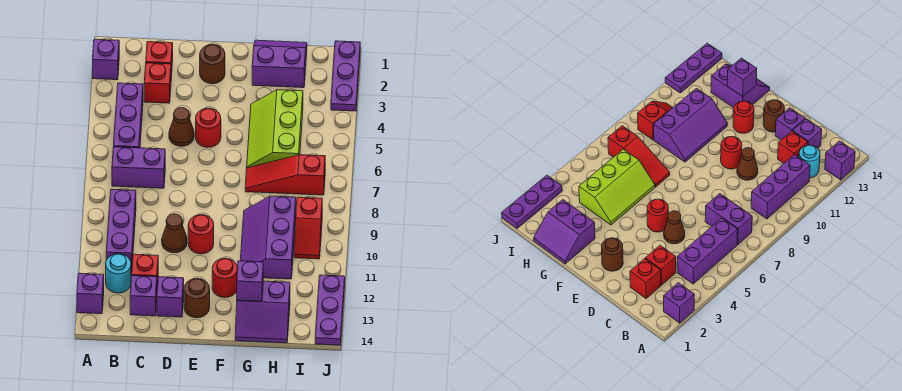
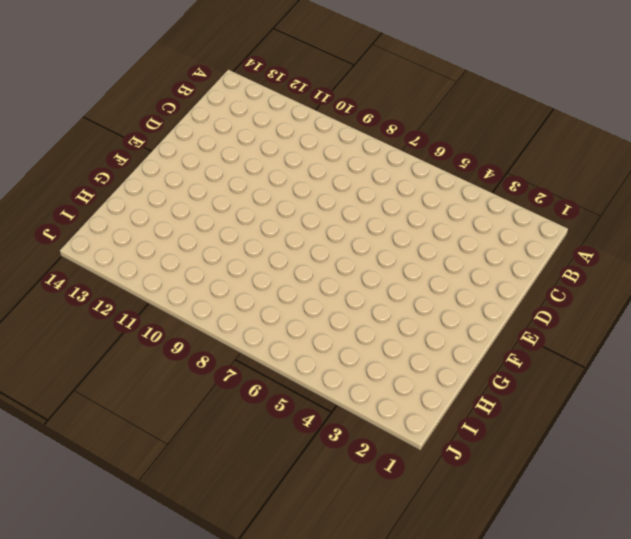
none -> purple 1x1 brick [93,39,119,80]
none -> purple 1x1 brick [77,273,104,314]
none -> purple 1x3 brick [114,83,143,148]

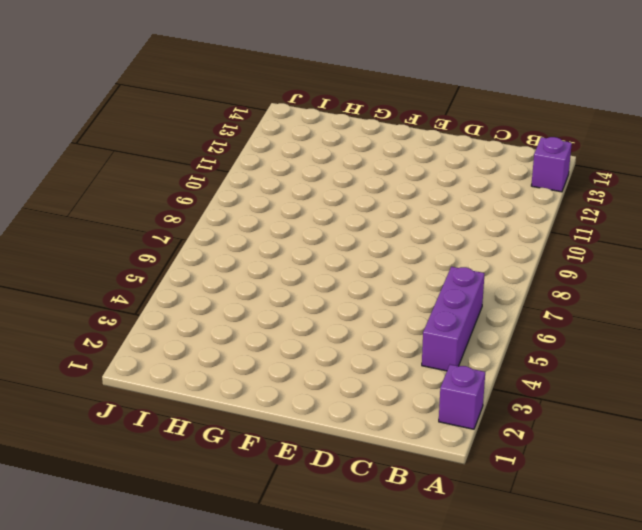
none -> purple 1x2 brick [112,147,165,188]
none -> purple 1x3 brick [106,189,136,272]
none -> cyan 1x1 round brick [106,254,131,293]

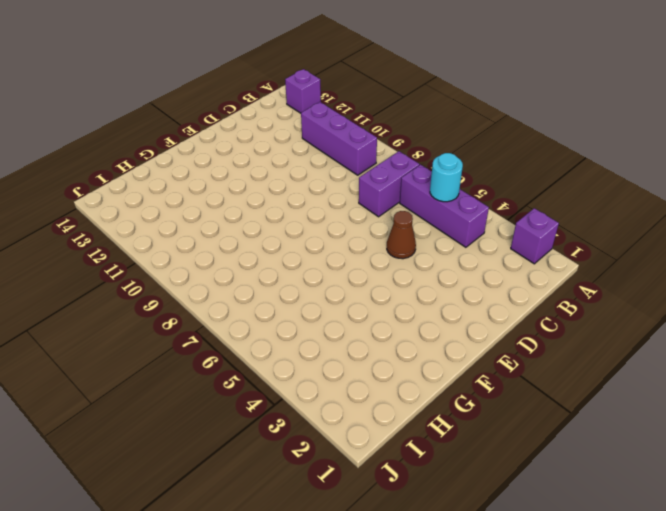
cyan 1x1 round brick [430,153,463,202] -> cyan 1x1 round brick moved to [106,254,131,293]
none -> red 1x1 brick [146,42,173,77]
none -> red 1x1 brick [144,63,171,103]
none -> red 1x1 brick [132,254,158,287]

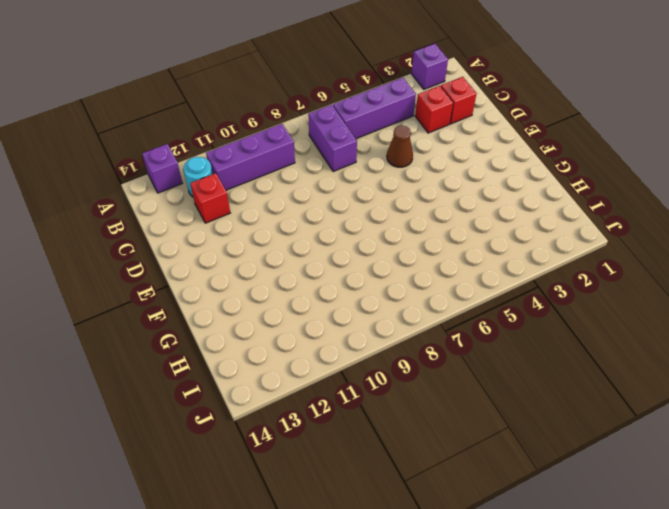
none -> purple 1x1 brick [130,276,157,316]
none -> brown 1x1 cone [162,214,187,253]
none -> purple 1x1 brick [157,277,184,317]

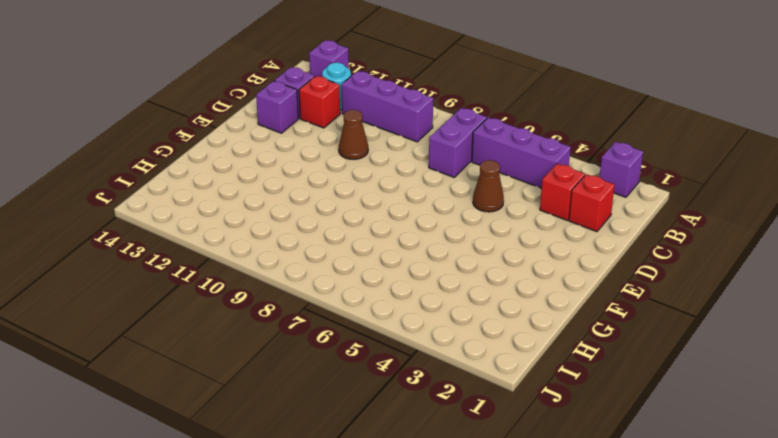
none -> brown 1x1 round brick [200,44,225,84]
none -> red 1x1 round brick [196,108,221,148]
none -> red 1x1 round brick [188,215,214,254]

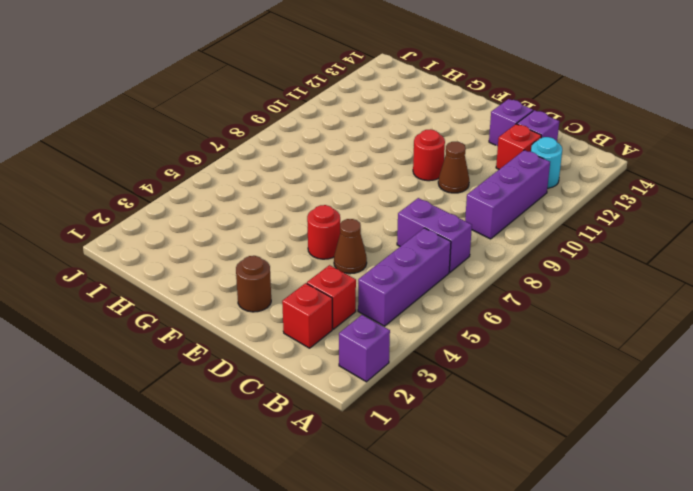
none -> purple 1x1 brick [77,273,104,314]
none -> brown 1x1 round brick [184,278,210,318]
none -> red 1x1 round brick [212,258,238,298]

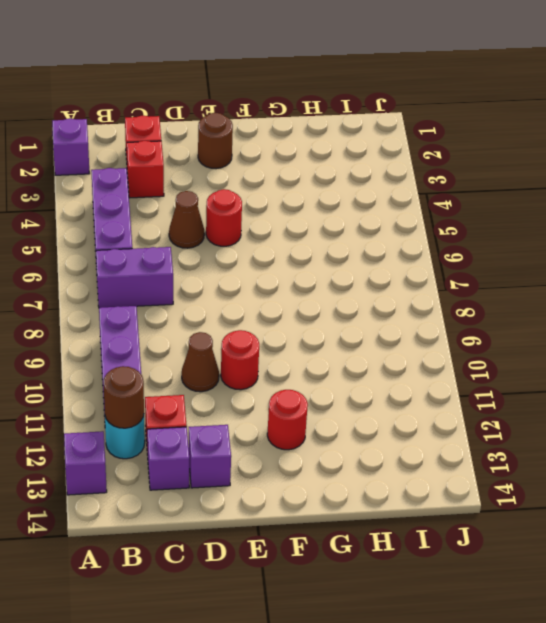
brown 1x1 round brick [104,366,144,428] -> brown 1x1 round brick moved to [184,278,210,318]
none -> purple 2x2 slope [252,40,307,88]
none -> lime 2x3 slope [247,90,303,168]
none -> red 1x3 slope [245,155,325,195]

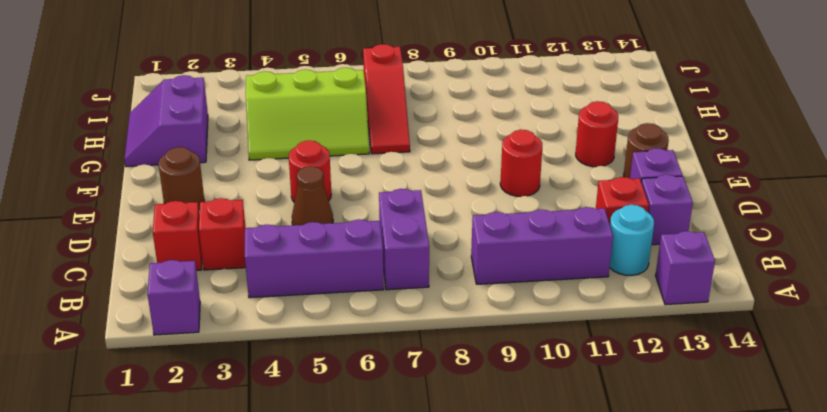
none -> brown 1x1 cone [162,214,187,253]
none -> purple 2x3 slope [240,196,296,279]
none -> purple 2x2 slope [235,281,290,343]

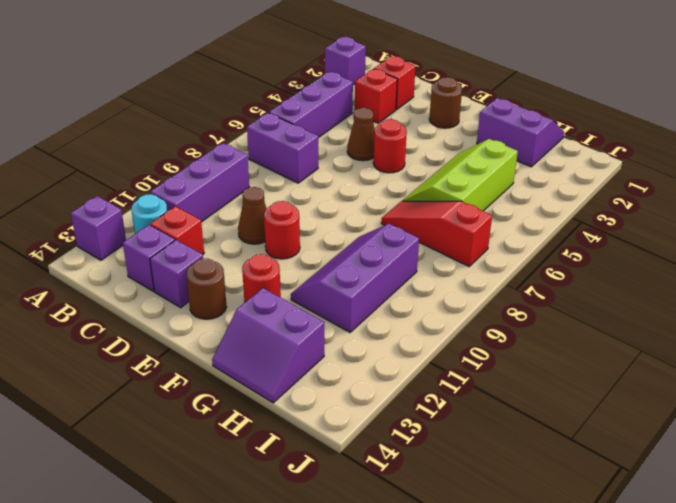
none -> red 1x2 slope [294,197,322,259]
none -> purple 1x3 plate [331,41,360,111]
none -> purple 1x3 plate [315,275,345,345]

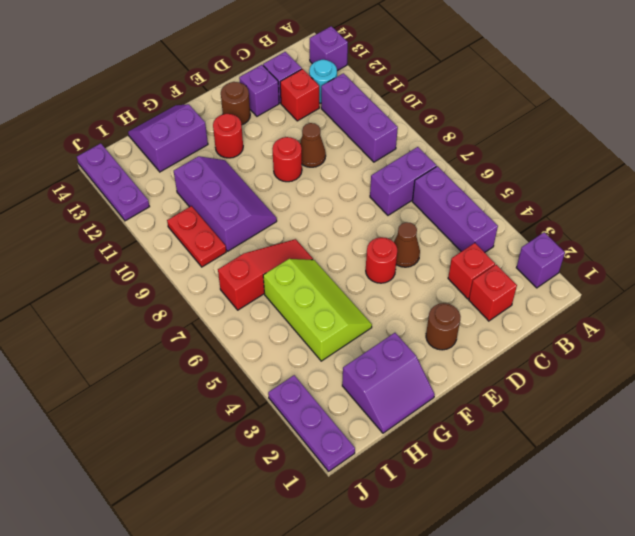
red 1x2 plate [167,206,226,267] -> red 1x2 slope [294,197,322,259]
none -> purple 1x1 brick [237,261,263,301]

